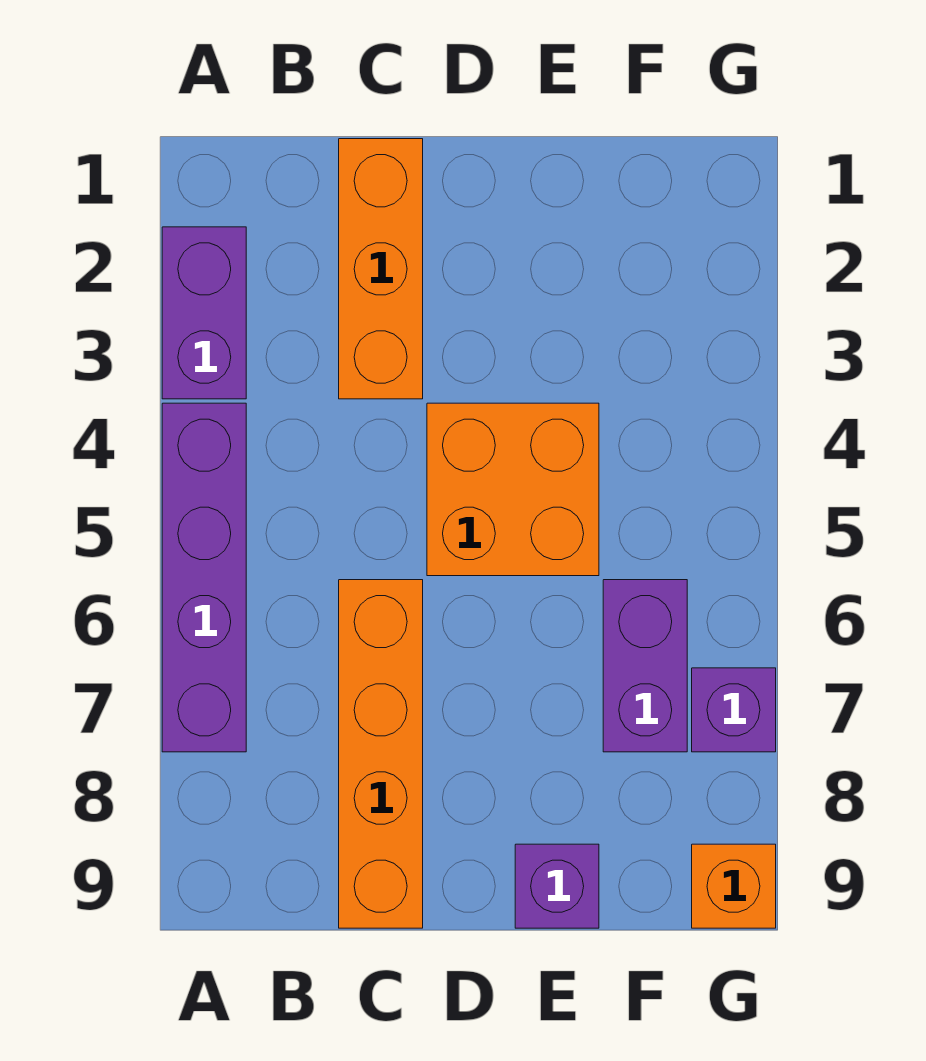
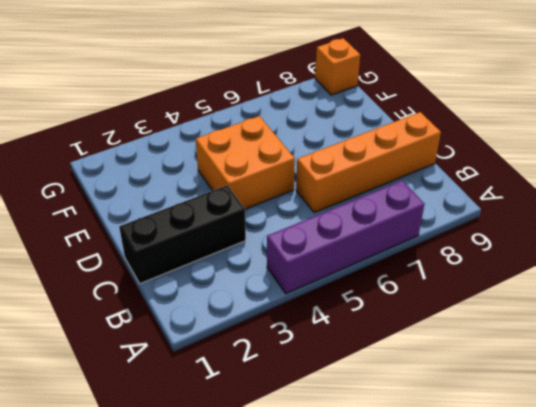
black 1x3 brick [119,185,246,284] -> orange 1x3 brick [339,139,423,399]
none -> purple 1x2 brick [162,227,246,399]
none -> purple 1x1 brick [515,844,599,928]

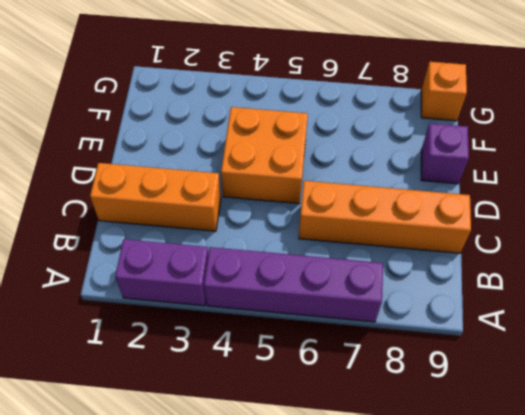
none -> purple 1x2 brick [603,580,687,752]
none -> purple 1x1 brick [692,668,776,752]

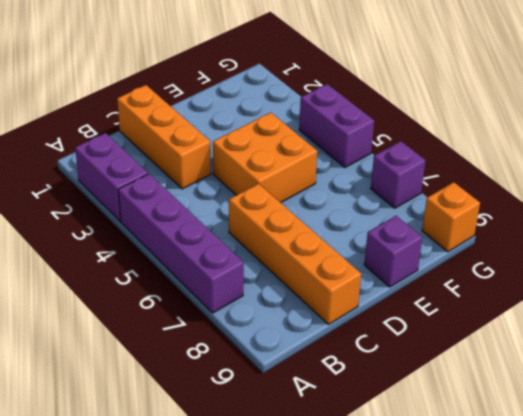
purple 1x2 brick [299,84,374,167] -> purple 1x2 brick moved to [603,580,687,752]

